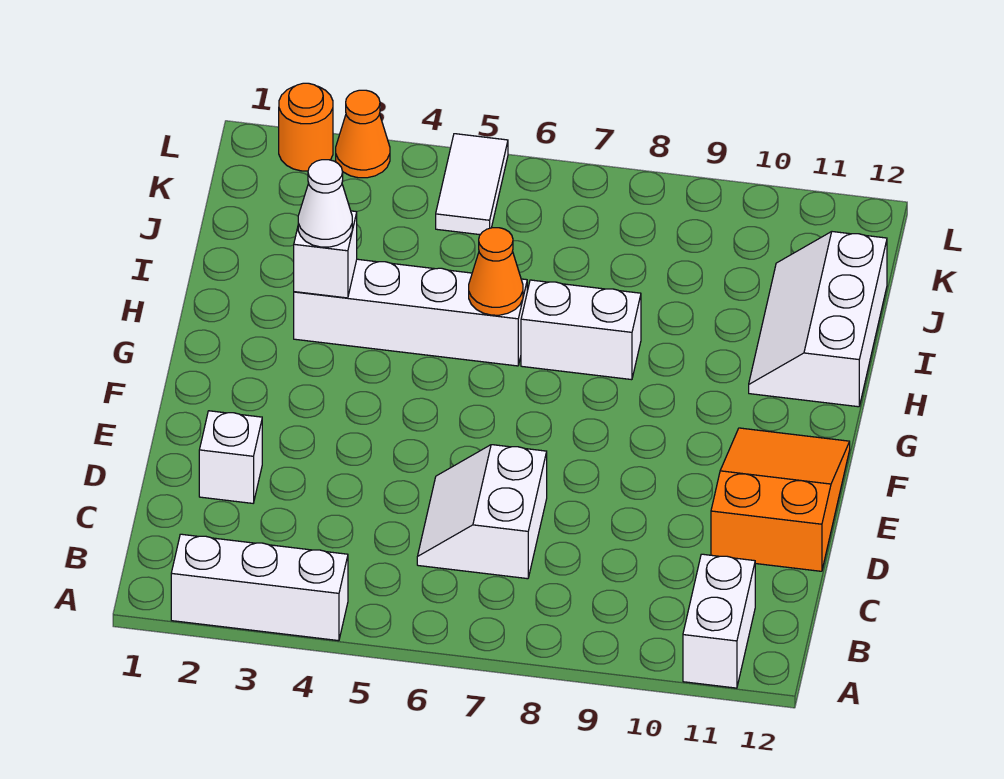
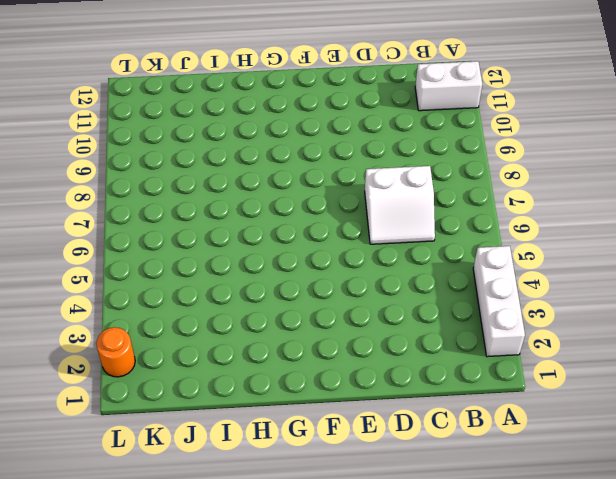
none -> white 1x1 brick [199,411,262,503]
none -> orange 2x3 slope [711,428,850,571]
none -> white 1x4 brick [294,259,527,366]

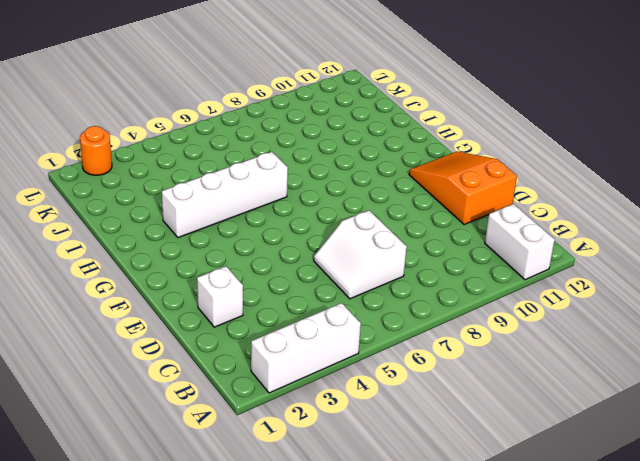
none -> white 1x2 brick [521,280,641,380]
none -> white 2x3 slope [749,232,887,407]
none -> white 1x2 tile [436,134,508,235]

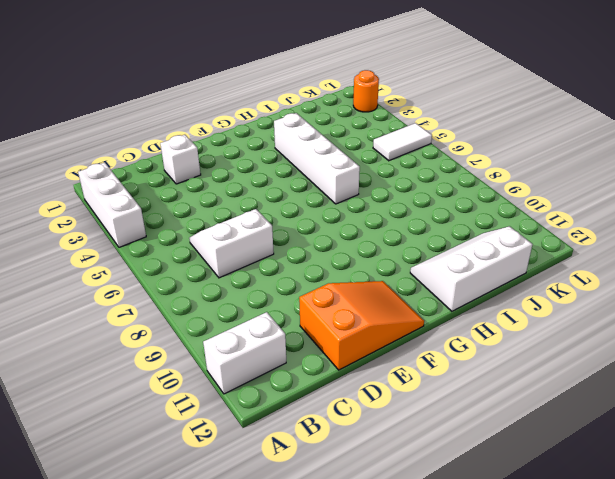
none -> white 1x2 brick [521,280,641,380]
none -> orange 1x1 cone [336,90,390,178]
none -> white 1x1 brick [294,211,357,298]

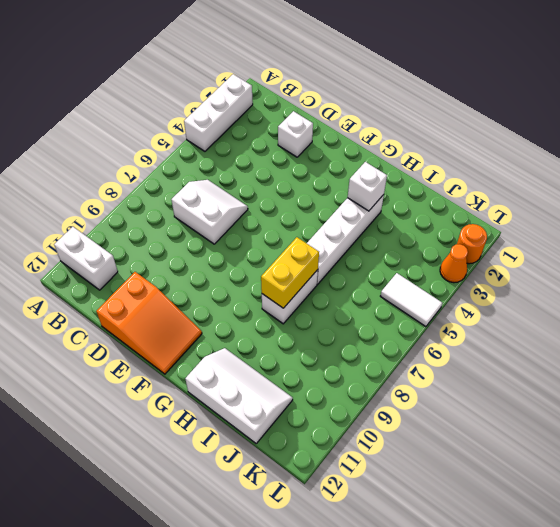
yellow 1x2 brick [261,237,319,308] -> none
none -> orange 1x1 cone [469,228,523,315]
none -> white 1x1 cone [298,160,352,247]

